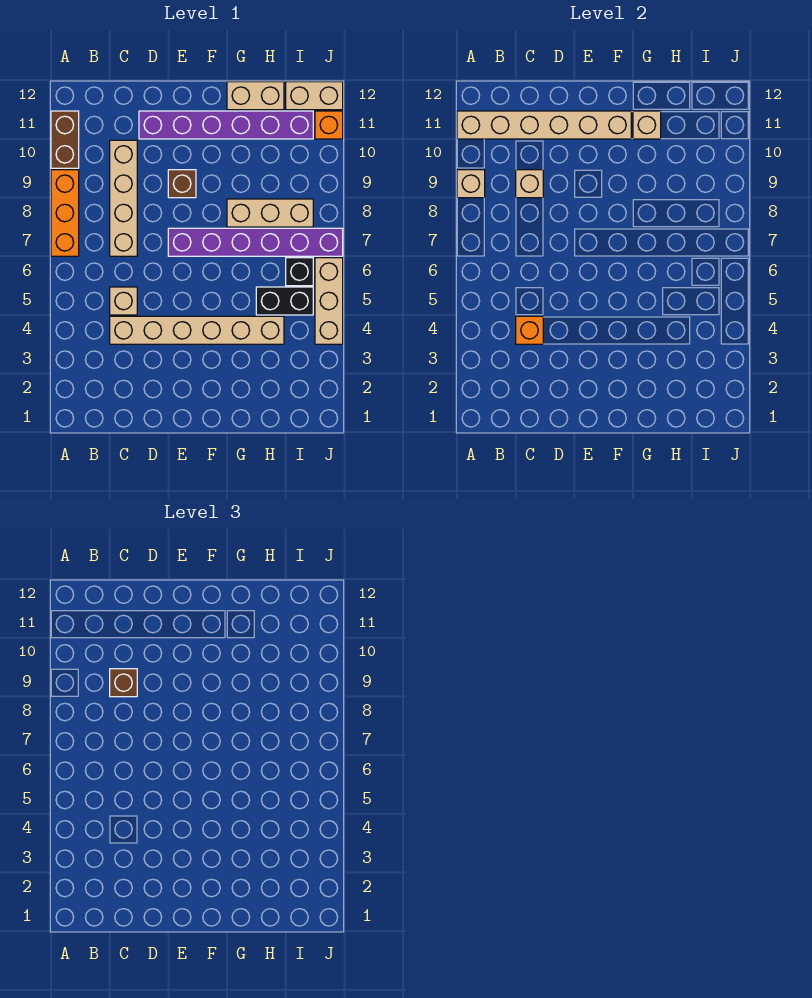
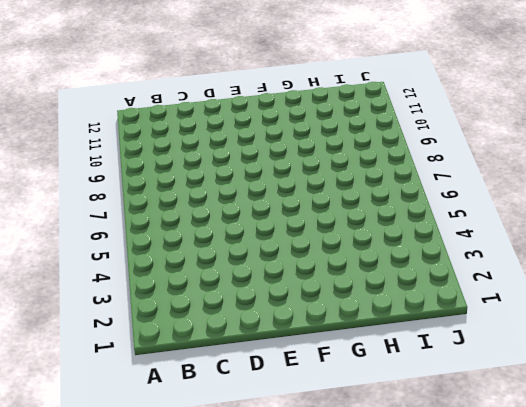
none -> orange 1x3 brick [51,170,79,256]
none -> brown 1x2 brick [51,111,79,168]
none -> tan 1x6 brick [110,316,284,344]

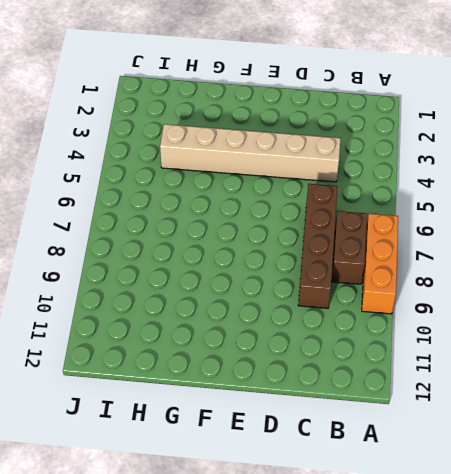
brown 1x2 brick [332,211,367,284] -> brown 1x2 brick moved to [51,111,79,168]
brown 1x4 brick [298,184,337,308] -> tan 1x4 brick [110,140,137,256]
none -> tan 1x1 brick [110,287,137,315]
none -> purple 1x6 brick [139,111,313,139]
none -> purple 1x6 brick [168,228,343,256]

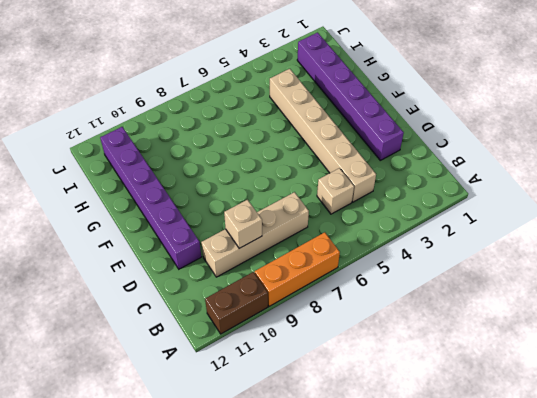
purple 1x6 brick [297,33,404,160] -> purple 1x6 brick moved to [168,228,343,256]
none -> brown 1x1 brick [168,170,196,198]
none -> tan 1x3 brick [227,199,313,227]
none -> tan 1x2 brick [227,82,284,110]

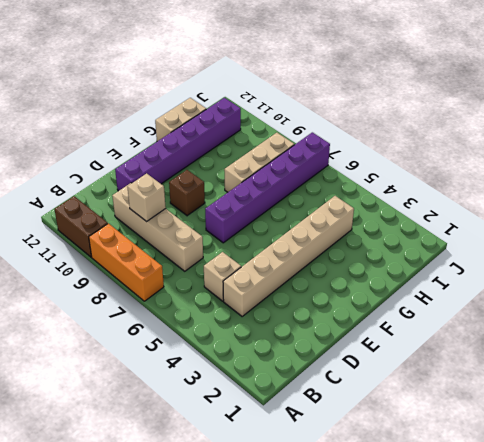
none -> black 1x2 brick [256,287,313,315]
none -> black 1x1 brick [286,258,313,286]
none -> tan 1x2 brick [286,82,343,110]

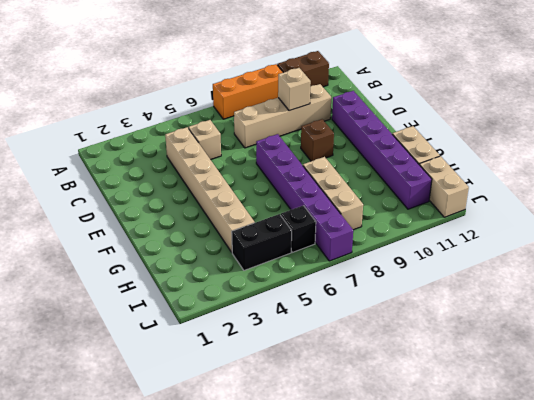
black 1x2 brick [232,214,292,270] -> black 1x2 brick turned to [256,287,313,315]
none -> tan 1x3 brick [315,258,343,344]
none -> orange 1x1 brick [315,111,343,139]
none -> tan 1x1 brick [457,170,485,198]

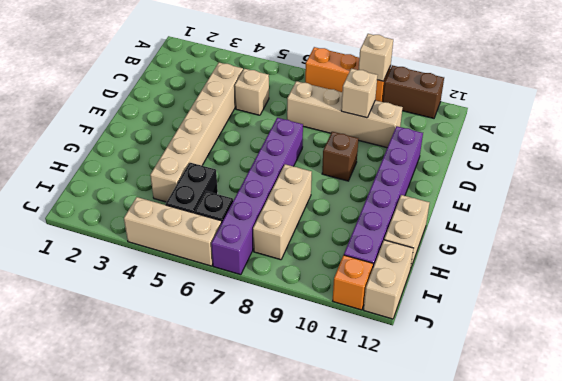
none -> tan 1x6 brick [457,111,631,139]
none -> orange 1x1 brick [516,316,543,344]
none -> tan 1x1 brick [633,111,661,139]

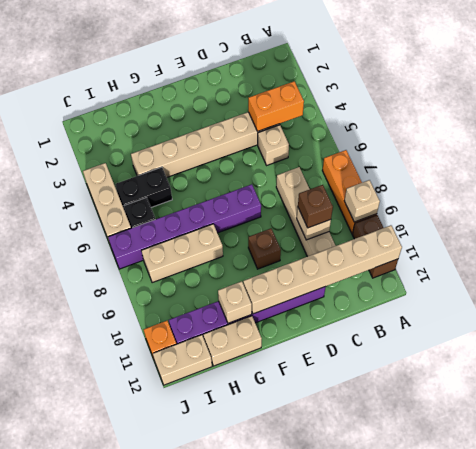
orange 1x2 brick [248,81,304,132] -> orange 1x1 brick [516,316,543,344]

